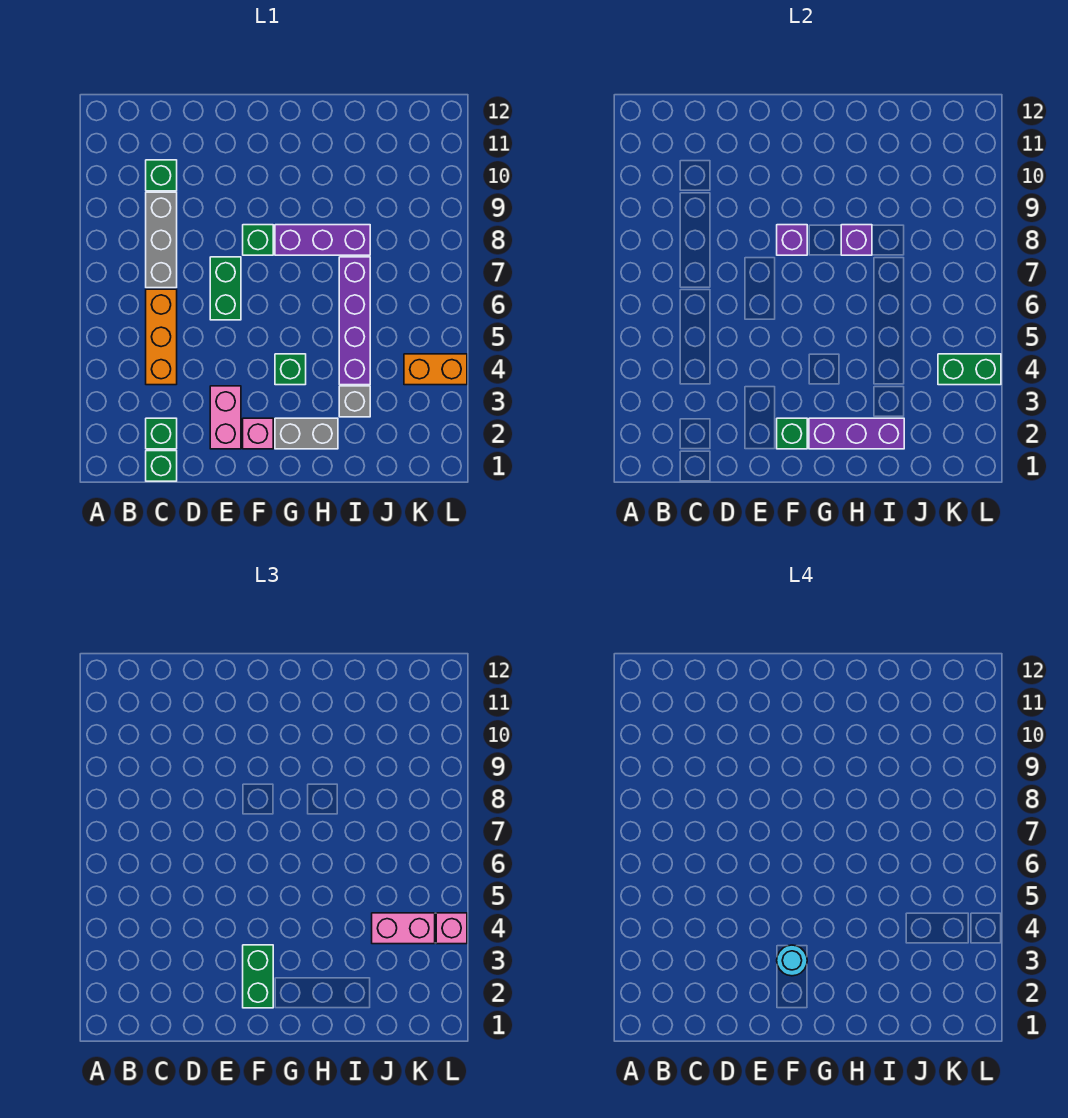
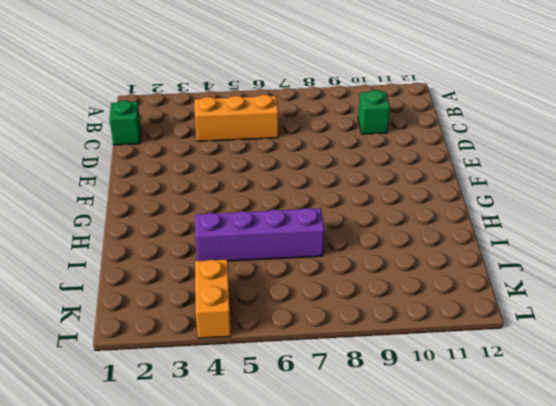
none -> green 1x1 brick [146,418,177,449]
none -> grey 1x3 brick [146,192,177,288]
none -> pink 1x2 brick [210,386,241,449]

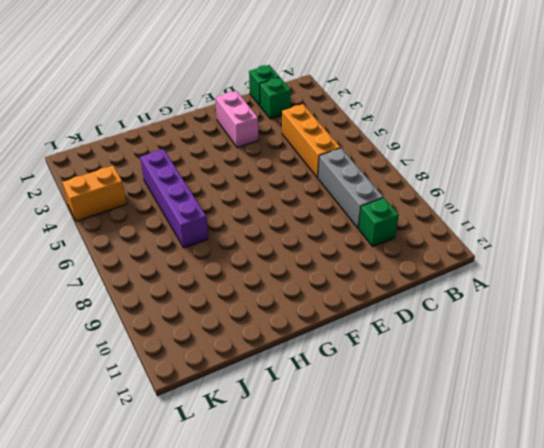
none -> green 1x2 brick [210,257,241,320]
none -> pink 1x1 brick [243,418,273,449]
none -> green 1x1 brick [243,225,273,255]

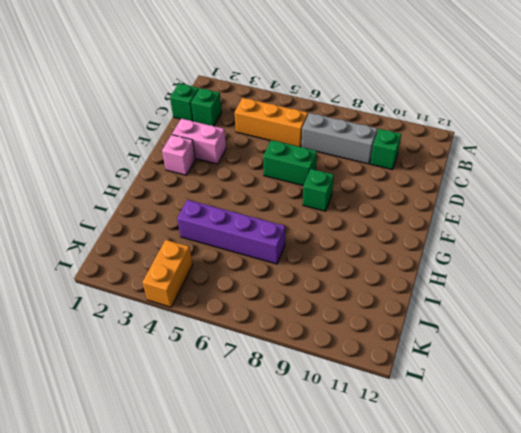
none -> grey 1x2 brick [275,418,338,449]
none -> green 1x1 brick [275,354,306,385]
none -> purple 1x3 brick [275,225,370,255]

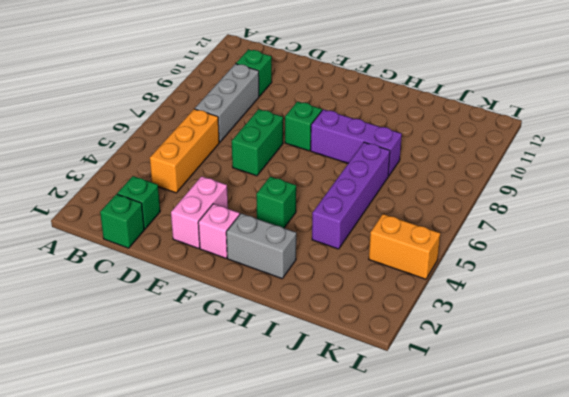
none -> grey 1x1 brick [339,386,370,417]
none -> green 1x1 brick [777,418,807,449]
none -> purple 1x1 brick [777,225,807,255]

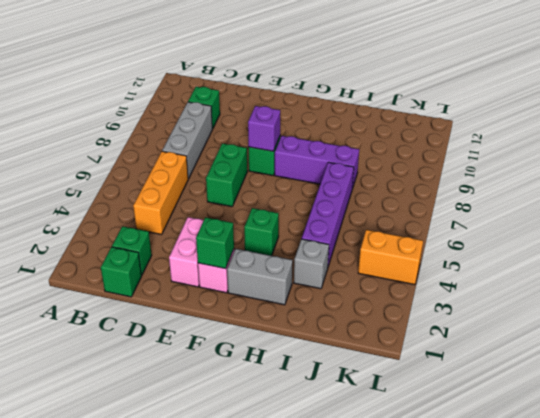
none -> purple 1x3 brick [809,418,904,449]
none -> purple 1x1 brick [841,225,872,255]
none -> green 1x2 brick [938,354,1001,385]

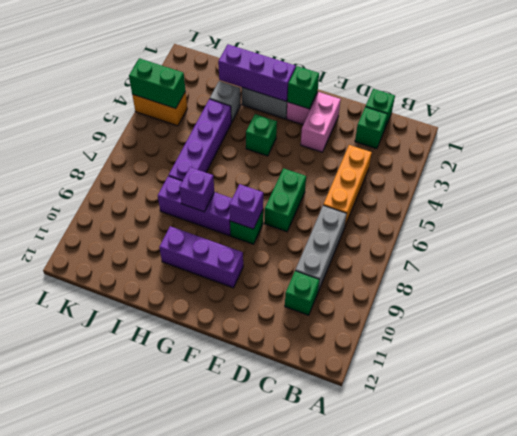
purple 1x3 brick [159,226,243,288] -> none
none -> green 1x2 brick [243,945,273,1008]
none -> pink 1x2 brick [372,913,435,944]
none -> pink 1x1 brick [436,913,467,944]

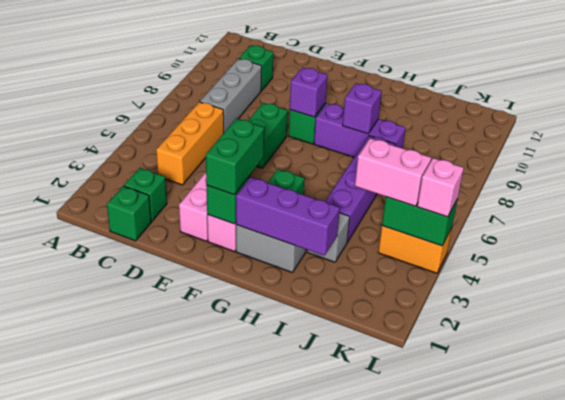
none -> cyan 1x1 round brick [777,945,807,976]

